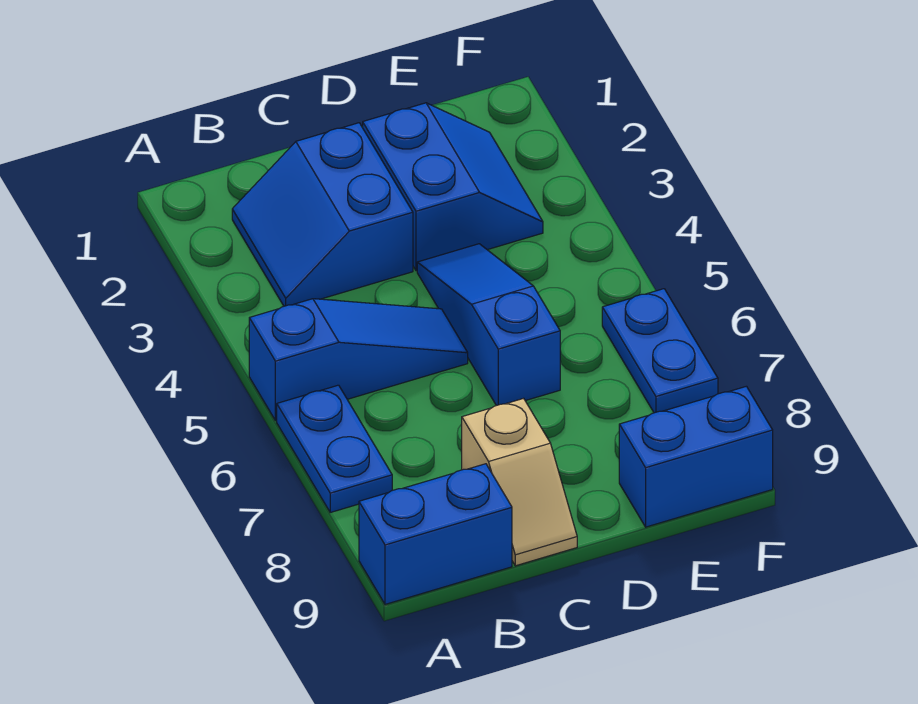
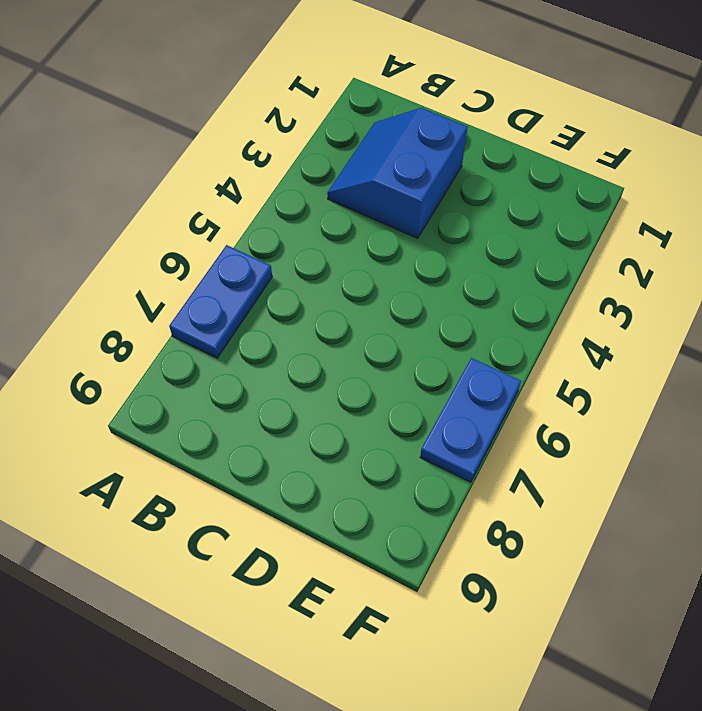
none -> blue 1x3 slope [249,299,468,421]
none -> blue 1x2 brick [359,464,512,604]

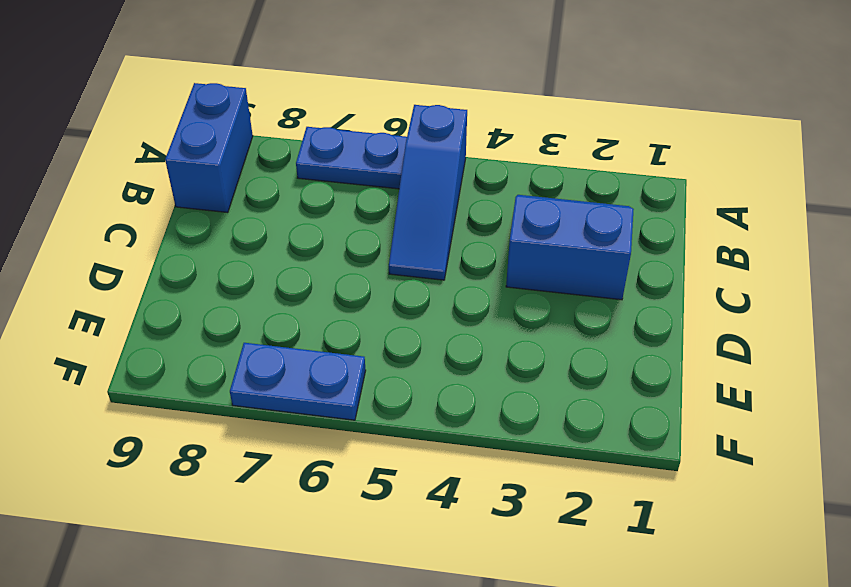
none -> tan 1x2 slope [462,398,577,566]
none -> blue 2x2 slope [363,103,543,271]

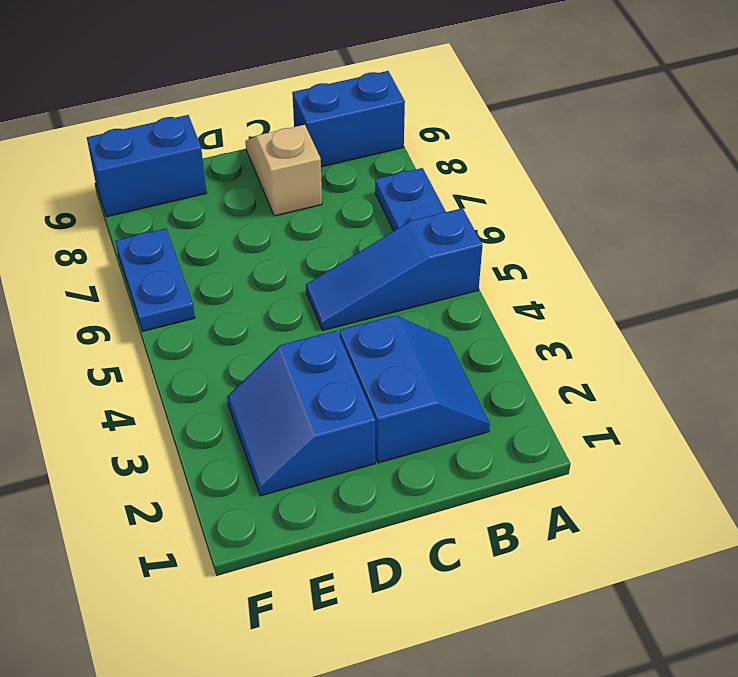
none -> blue 1x3 slope [417,244,560,406]

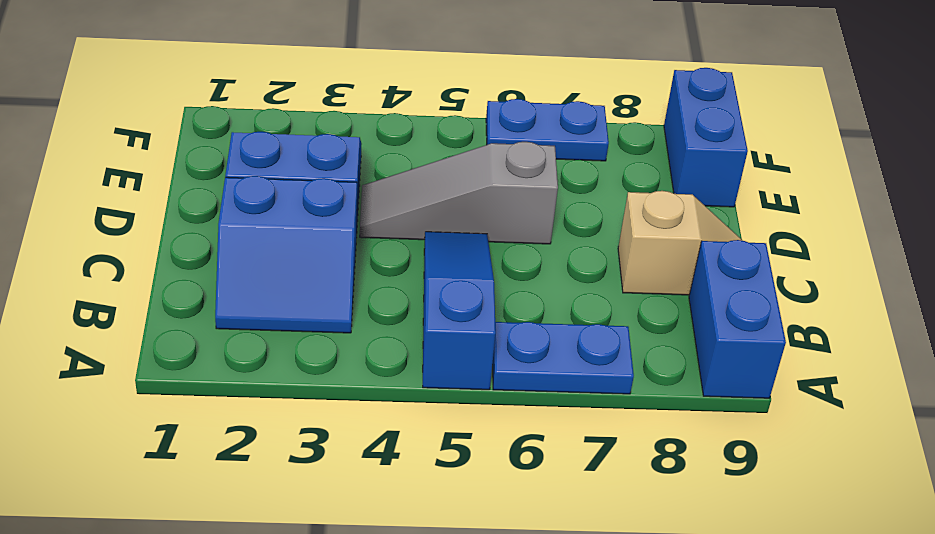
grey 1x3 slope [360,142,558,244] -> blue 1x3 slope [417,244,560,406]

